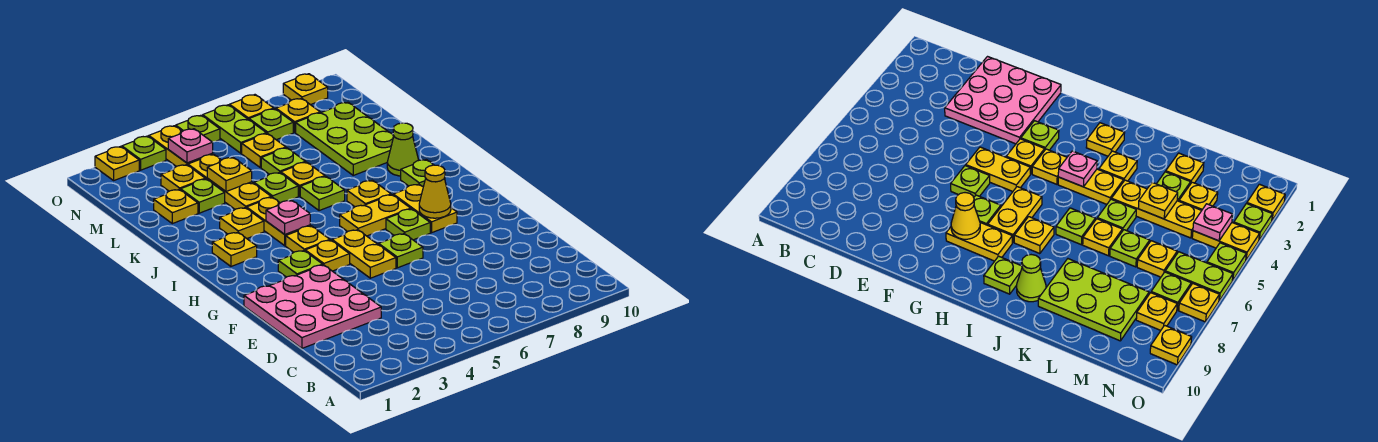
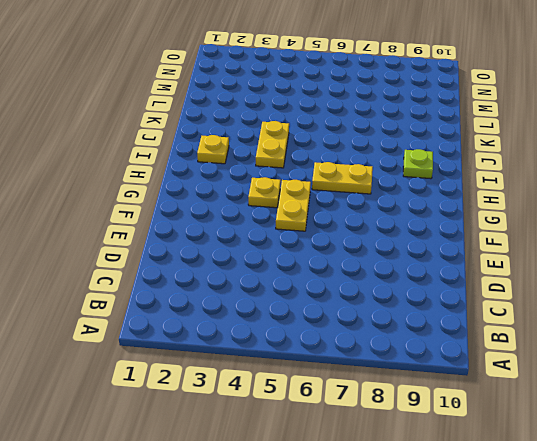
none -> pink 3x3 plate [244,265,381,348]
none -> lime 1x1 plate [379,234,423,268]
none -> lime 1x1 plate [278,251,323,277]
none -> lime 1x1 plate [386,209,430,240]

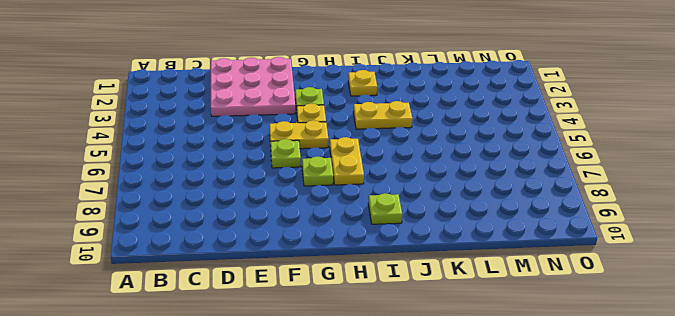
none -> yellow 1x2 plate [393,184,457,233]
none -> yellow 1x1 plate [286,226,330,252]
none -> yellow 1x1 plate [347,180,391,207]
none -> yellow 1x1 plate [220,208,264,238]

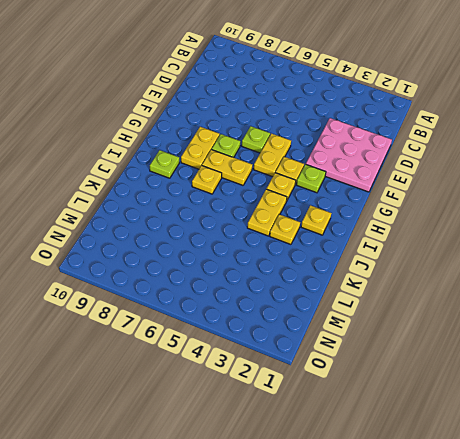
none -> lime 1x1 plate [300,177,345,211]
none -> lime 1x1 cone [387,123,419,176]
none -> yellow 1x3 plate [188,154,271,209]
none -> lime 1x1 plate [254,173,298,203]

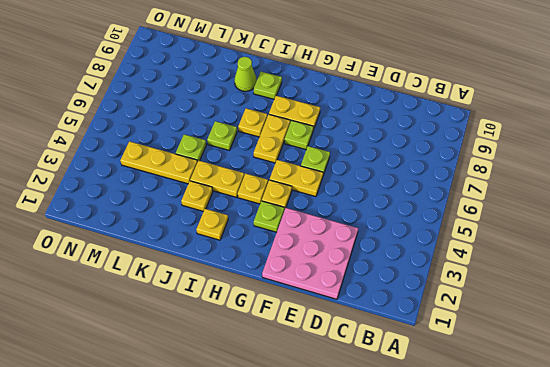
none -> yellow 1x1 plate [281,162,325,196]
none -> lime 2x3 plate [296,102,394,175]
none -> yellow 1x1 plate [154,189,198,224]
none -> lime 1x1 plate [181,179,225,213]

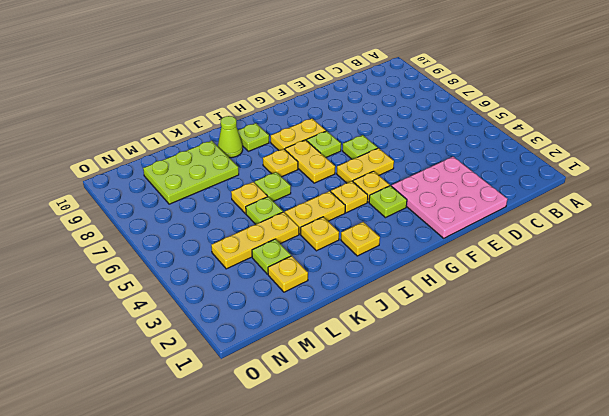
none -> lime 1x1 plate [261,148,306,174]
none -> yellow 1x1 plate [161,165,205,191]
none -> yellow 1x1 plate [242,133,286,168]
none -> yellow 1x2 plate [149,126,213,167]

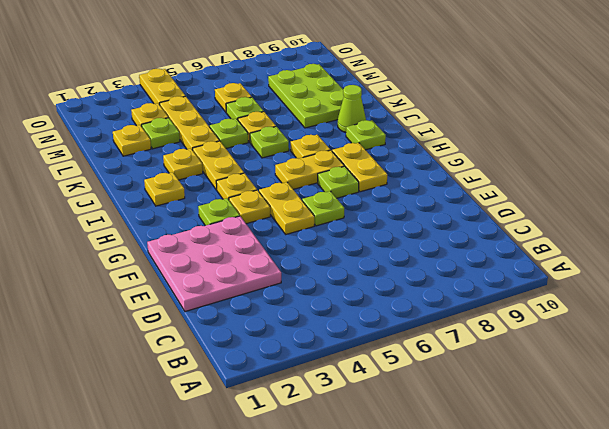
none -> lime 1x2 plate [203,105,266,153]
none -> lime 1x1 plate [249,109,293,140]
none -> yellow 1x1 plate [276,98,320,132]
none -> yellow 1x1 plate [95,147,139,180]

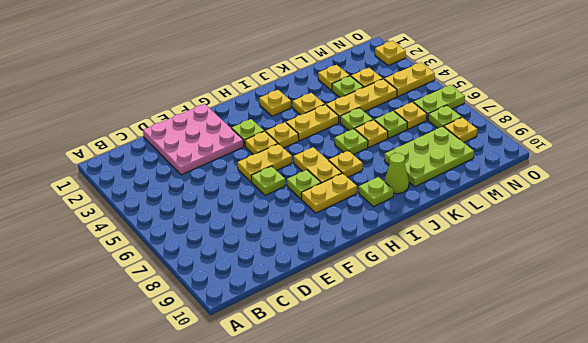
none -> lime 1x1 plate [122,136,166,170]
none -> lime 1x1 plate [176,115,220,142]
none -> yellow 1x1 plate [230,95,274,120]
none -> yellow 1x1 plate [283,74,328,105]

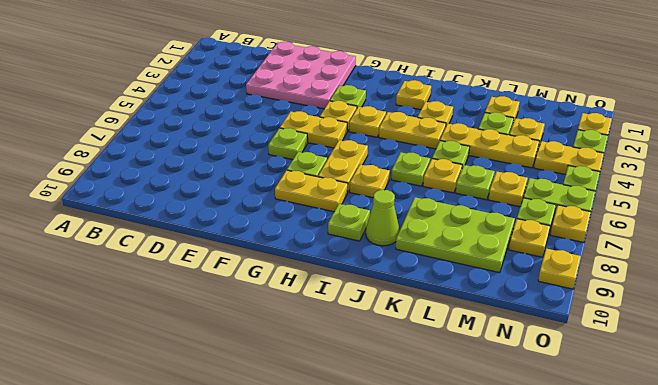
none -> yellow 1x1 cone [419,165,451,218]
none -> pink 1x1 plate [266,200,310,234]
none -> yellow 1x1 plate [207,157,252,192]
none -> pink 1x1 plate [168,129,213,163]

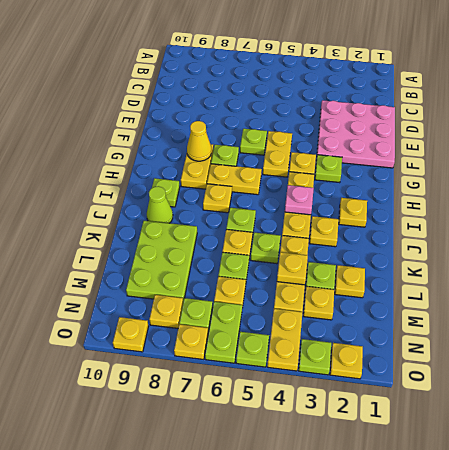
none -> pink 1x1 plate [168,129,213,163]

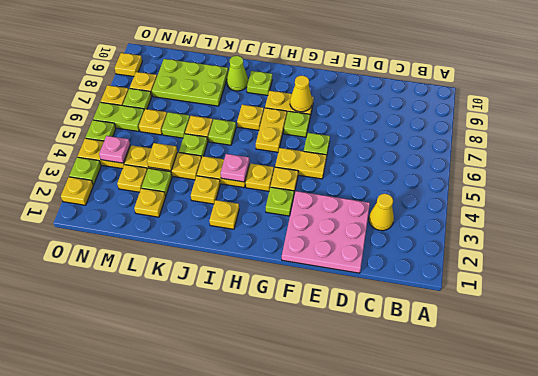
yellow 1x1 cone [369,194,394,231] -> none

